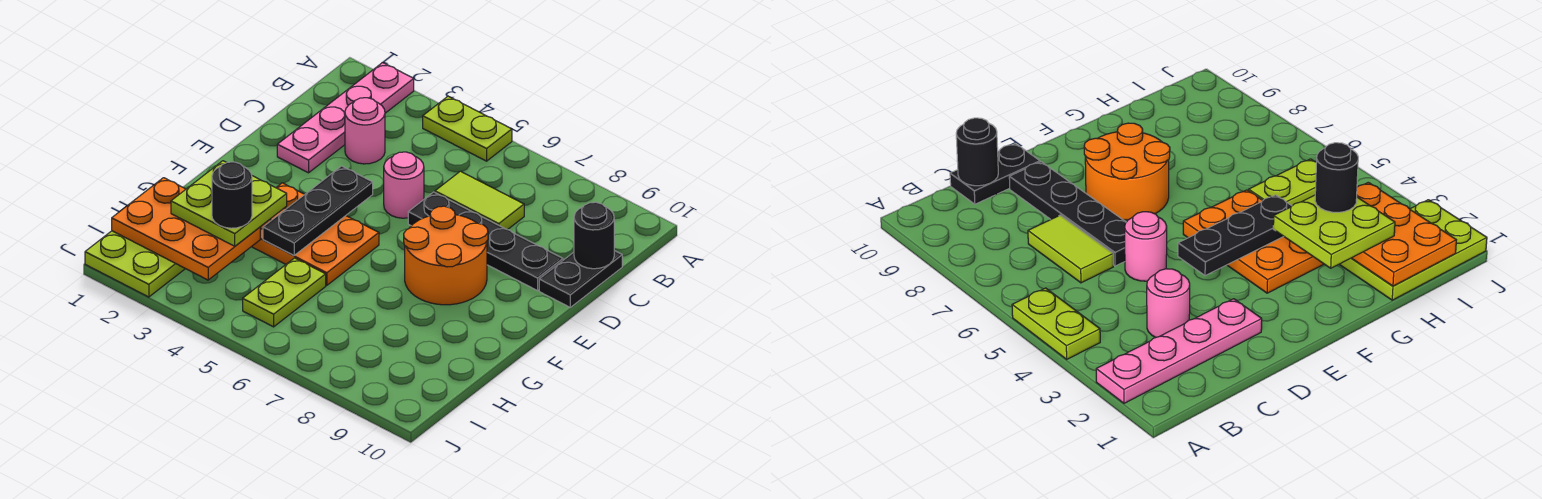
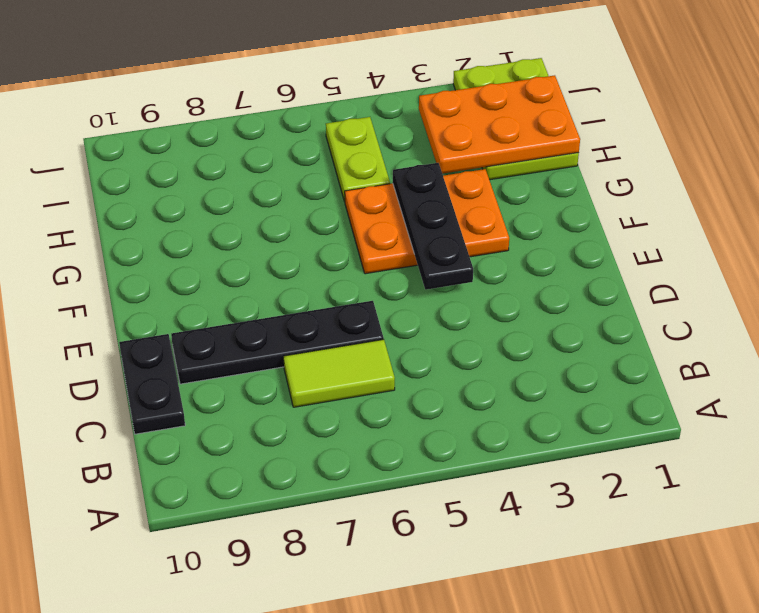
none -> pink 1x4 plate [277,63,414,173]
none -> lime 1x2 plate [423,96,512,161]
none -> pink 1x1 round brick [345,98,385,164]

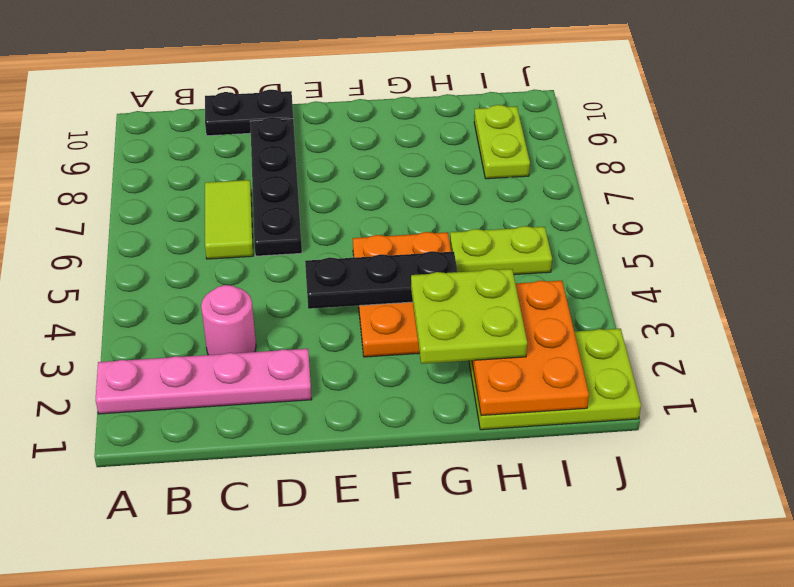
lime 1x2 plate [474,105,530,179] -> lime 1x2 plate moved to [423,96,512,161]
none -> pink 1x1 round brick [384,152,424,218]
none -> orange 2x2 round brick [404,206,488,305]
none -> black 1x1 round brick [574,202,614,269]

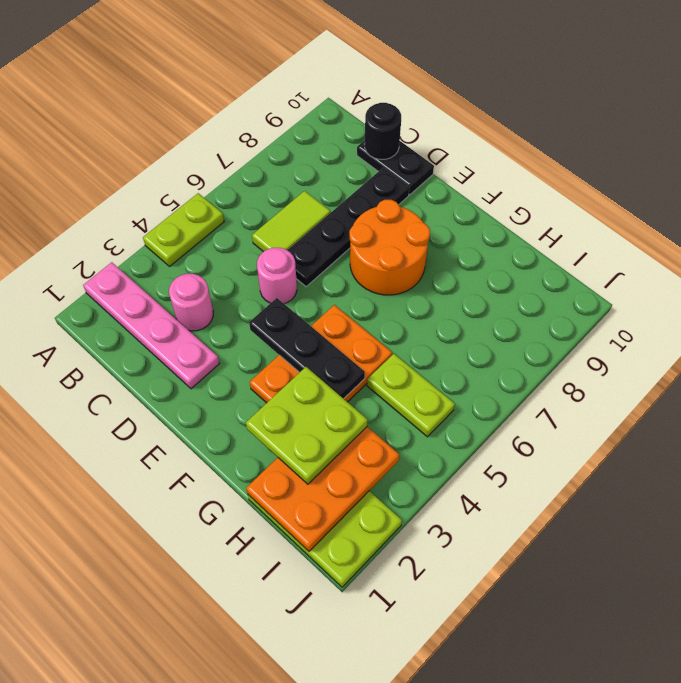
none -> black 1x1 round brick [212,162,252,228]

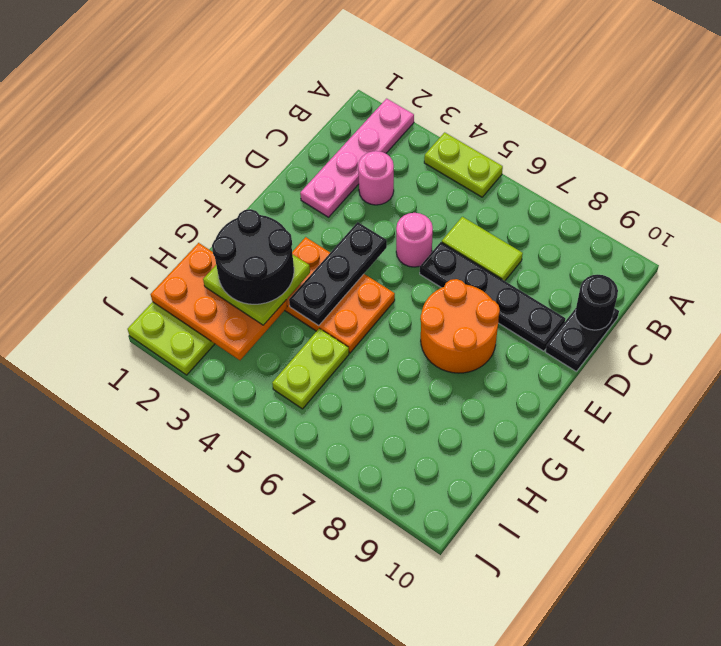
black 2x2 round brick [212,209,294,304] -> black 1x1 round brick [212,162,252,228]

